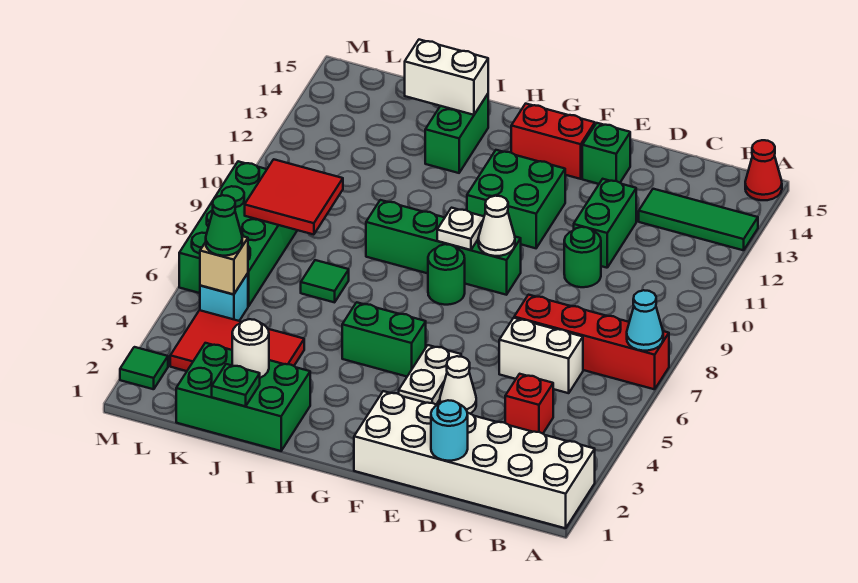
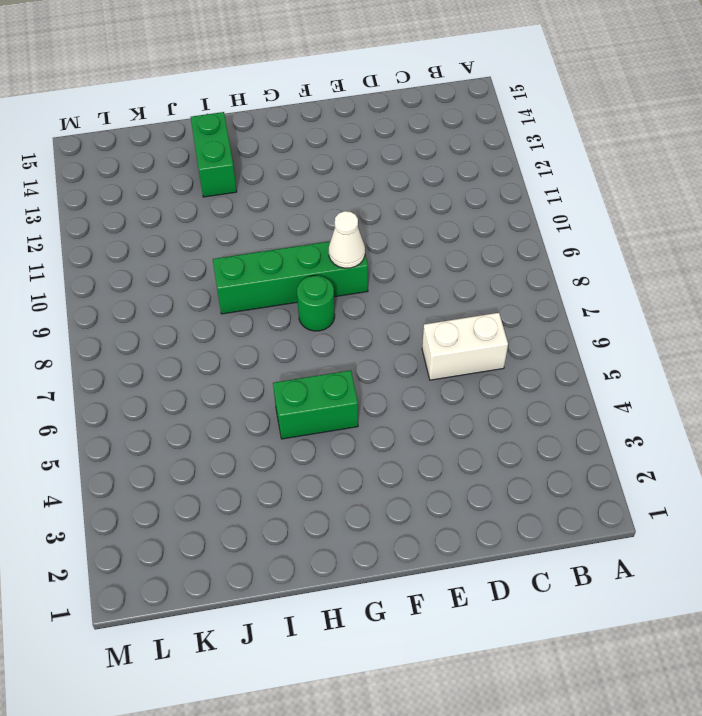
none -> white 2x6 brick [354,391,595,528]
none -> red 1x4 brick [514,295,669,389]
none -> green 1x3 tile [639,189,758,250]
none -> red 1x1 cone [745,140,782,200]

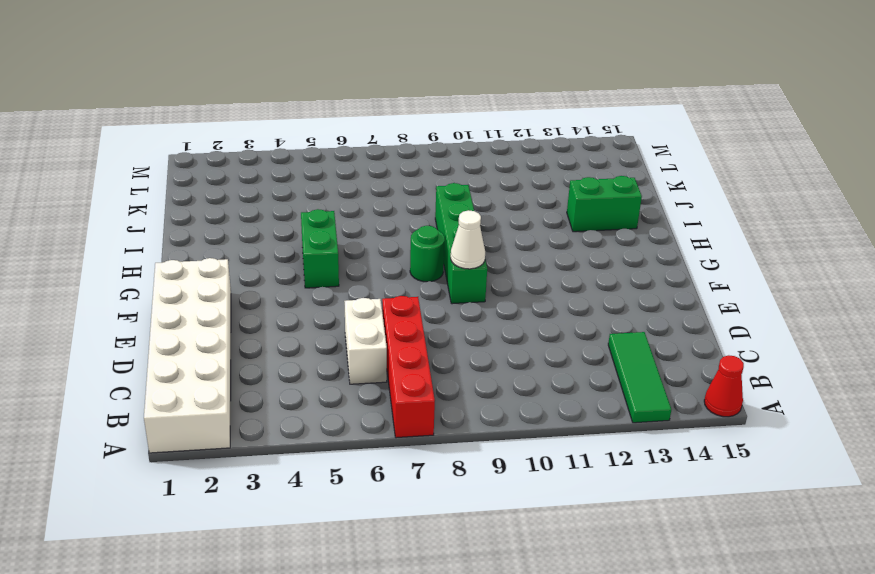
none -> red 1x1 brick [505,374,553,434]
none -> green 1x1 round brick [564,227,601,287]
none -> green 1x2 brick [574,179,636,268]
none -> white 1x1 cone [440,356,476,413]

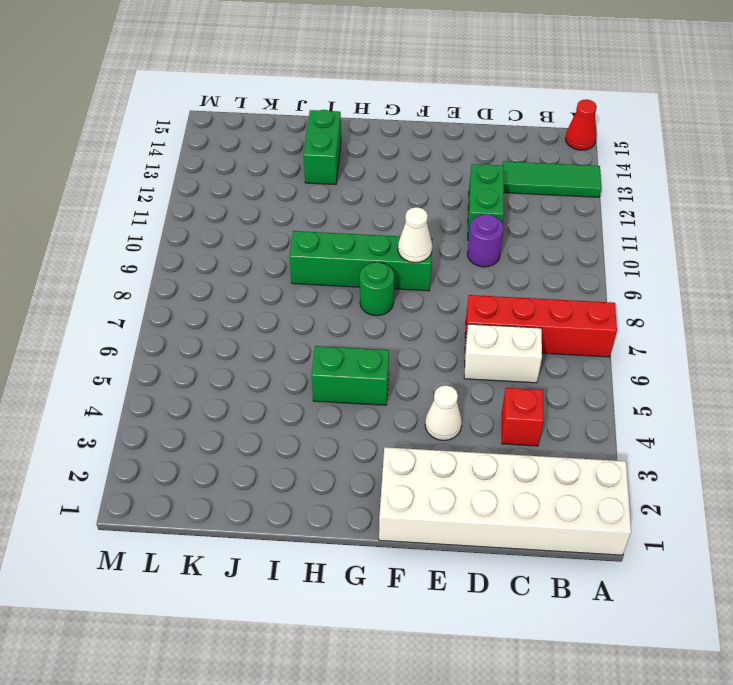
purple 1x1 round brick [467,214,504,267] -> green 1x1 round brick [564,227,601,287]
none -> green 1x1 brick [582,123,630,184]
none -> white 1x2 plate [399,345,461,404]
none -> green 2x2 brick [467,150,565,248]
none -> red 1x2 brick [511,104,595,179]

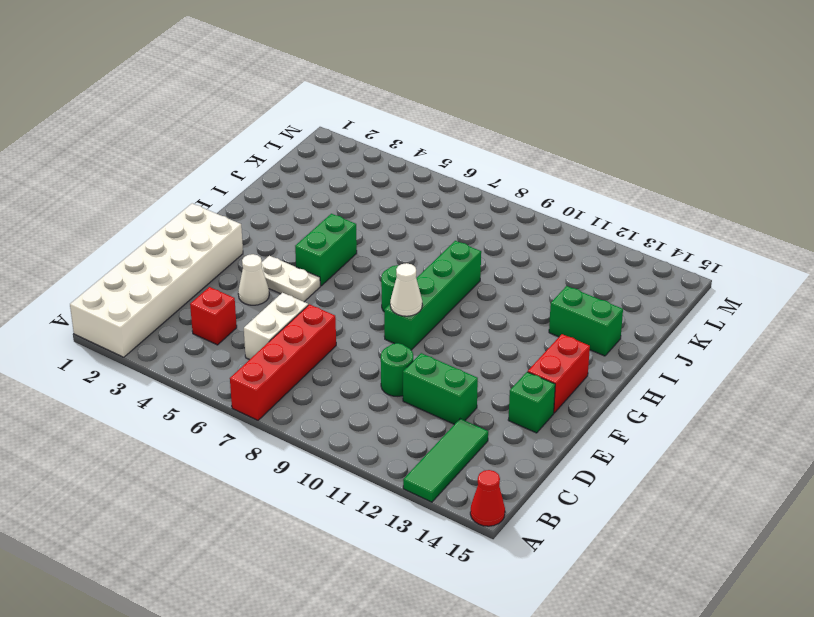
none -> green 2x2 brick [467,150,565,248]
none -> green 2x3 brick [176,343,310,451]
none -> red 2x3 tile [170,310,304,371]
none -> green 1x1 tile [301,260,349,302]

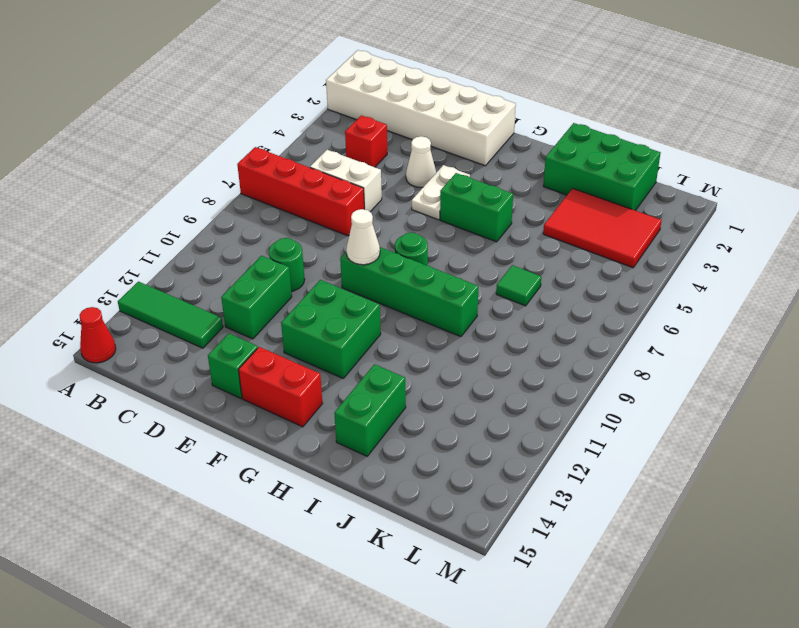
none -> cyan 1x1 brick [200,273,248,321]
none -> green 2x4 brick [179,161,297,306]
none -> green 1x1 tile [120,347,168,389]
none -> cyan 1x1 cone [627,290,663,351]

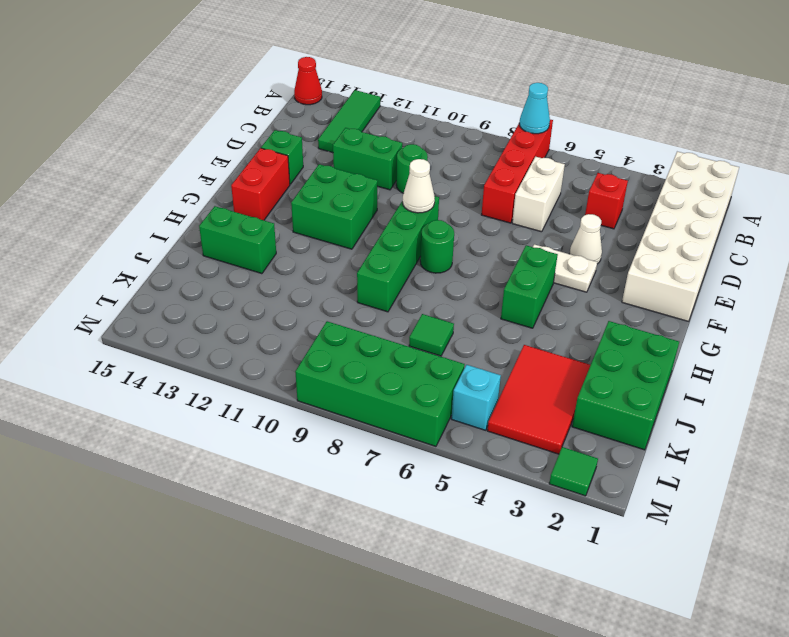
none -> cyan 1x1 round brick [431,400,468,461]
none -> white 1x1 plate [437,208,484,250]
none -> white 1x2 brick [405,40,488,115]
none -> green 1x1 plate [212,364,260,406]

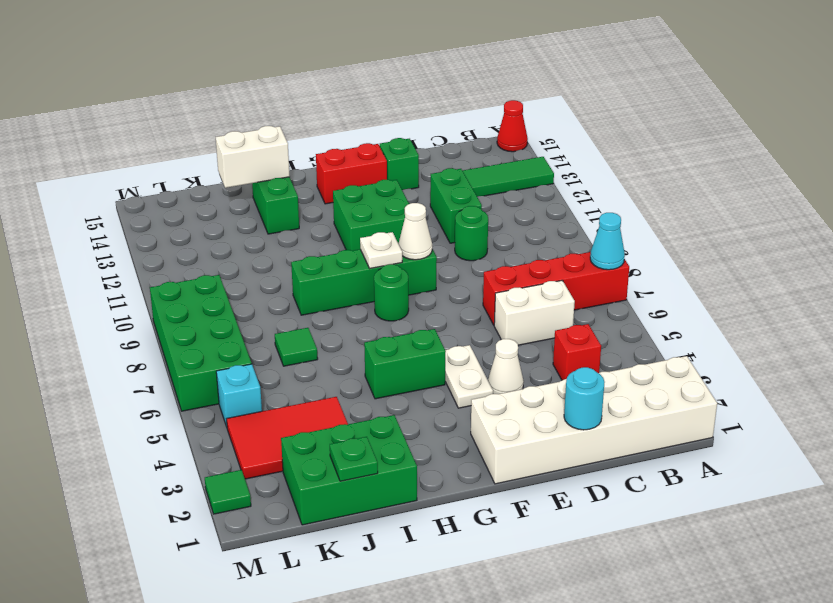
none -> white 1x1 round brick [232,319,269,378]
none -> red 2x2 tile [245,159,343,235]
none -> tan 1x1 brick [200,236,248,294]
none -> green 1x1 cone [206,195,242,256]

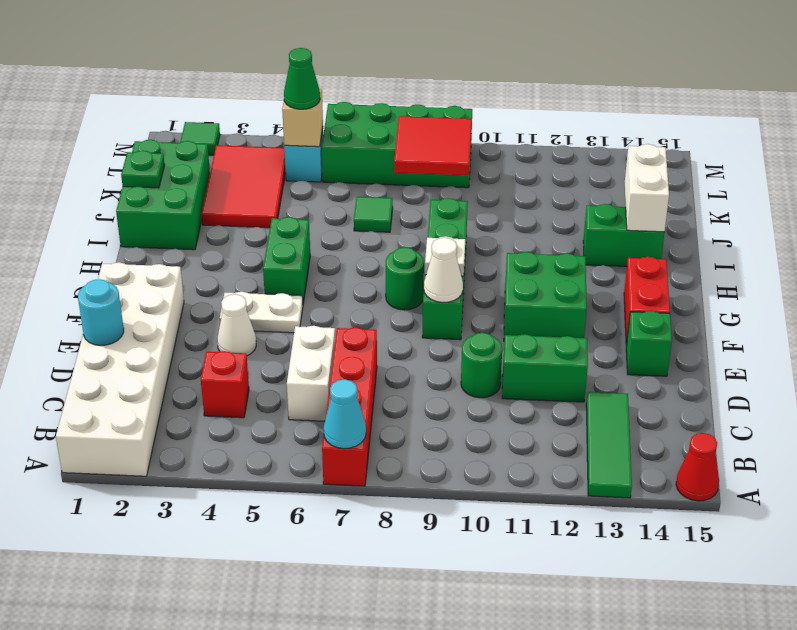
none -> white 1x1 round brick [232,319,269,378]

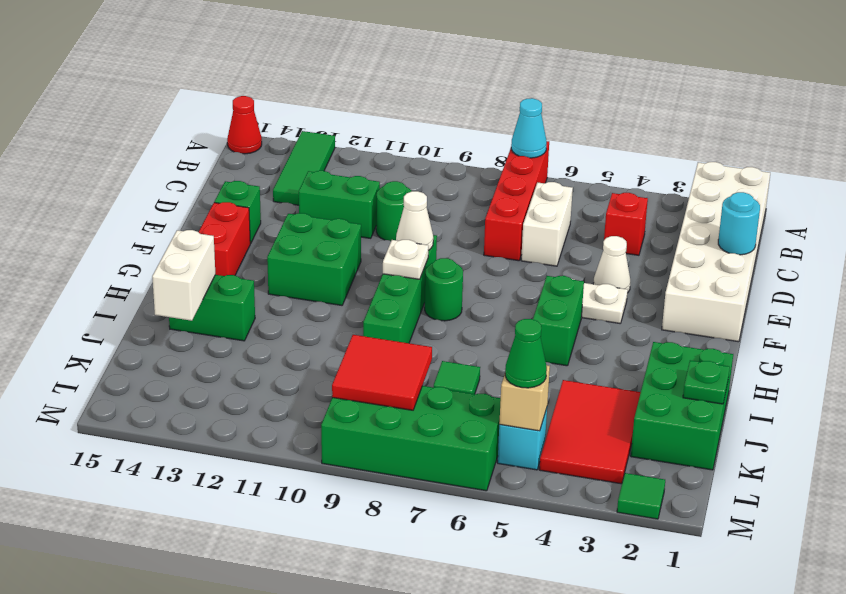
none -> white 1x1 round brick [232,319,269,378]

